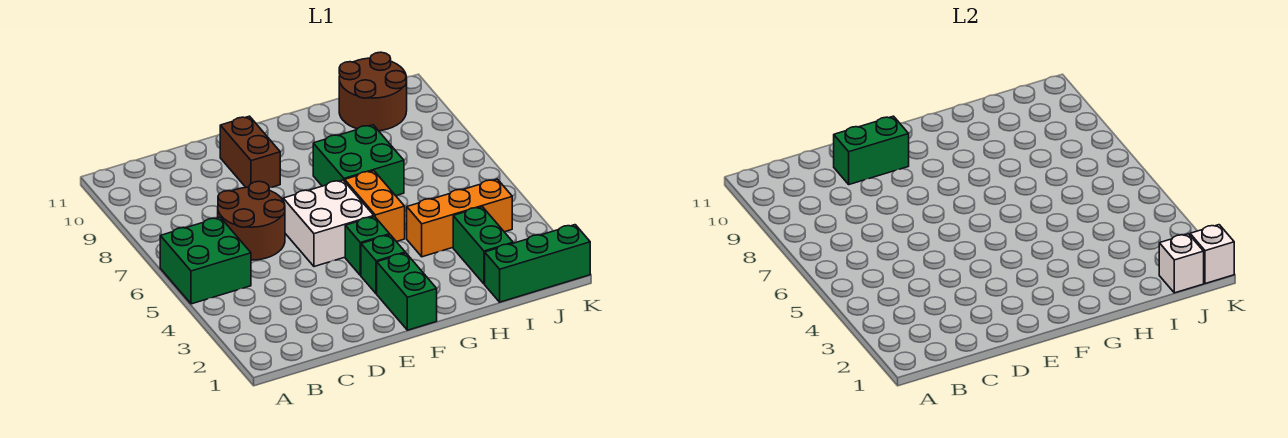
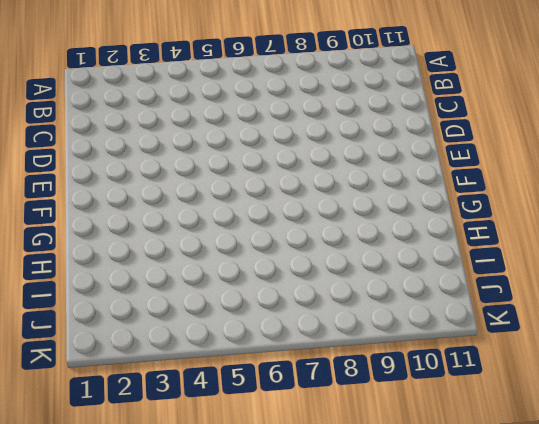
none -> green 2x2 brick [160,217,251,304]
none -> brown 2x2 round brick [218,181,285,260]
none -> white 2x2 brick [283,180,374,267]

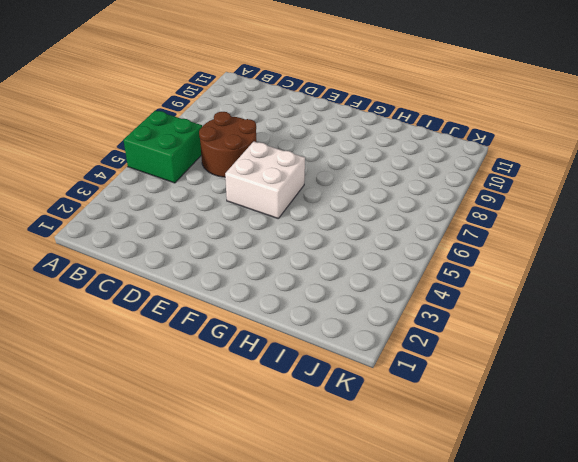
none -> brown 1x2 brick [220,116,280,188]
none -> green 1x2 brick [377,253,437,330]
none -> green 1x1 brick [361,235,405,294]

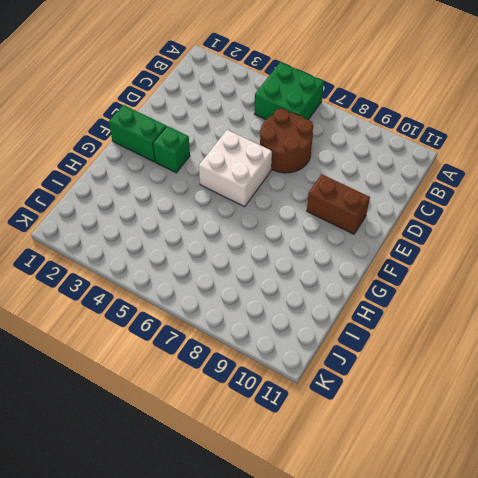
none -> green 1x1 brick [345,217,390,275]
none -> orange 1x2 brick [345,171,405,242]
none -> green 2x2 brick [313,125,404,196]

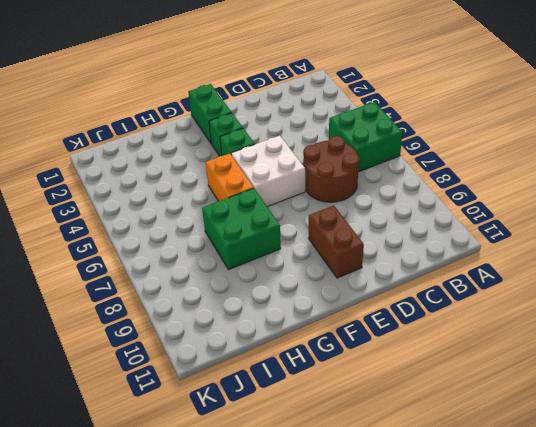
none -> orange 1x3 brick [407,179,512,257]
none -> green 1x3 brick [485,225,590,302]
none -> green 1x2 brick [453,207,513,284]

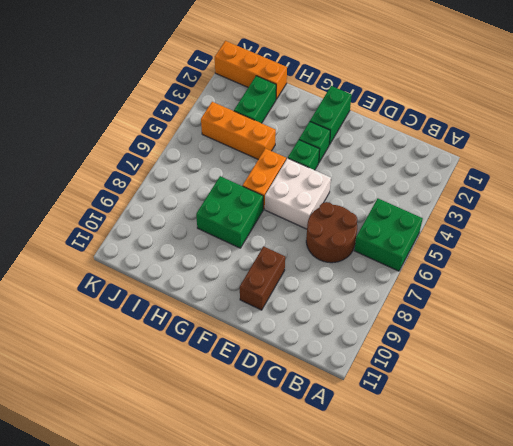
orange 1x3 brick [215,41,287,99] -> green 1x3 brick [485,225,590,302]
none -> brown 2x2 round brick [339,52,407,131]
none -> green 1x2 brick [834,116,909,184]
none -> white 1x1 brick [1159,234,1204,293]

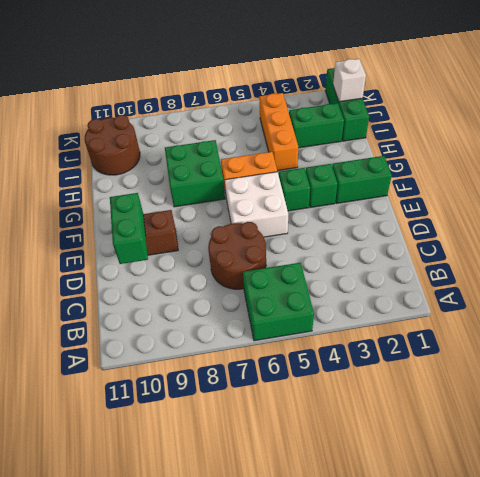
none -> white 1x1 brick [1190,225,1234,284]

